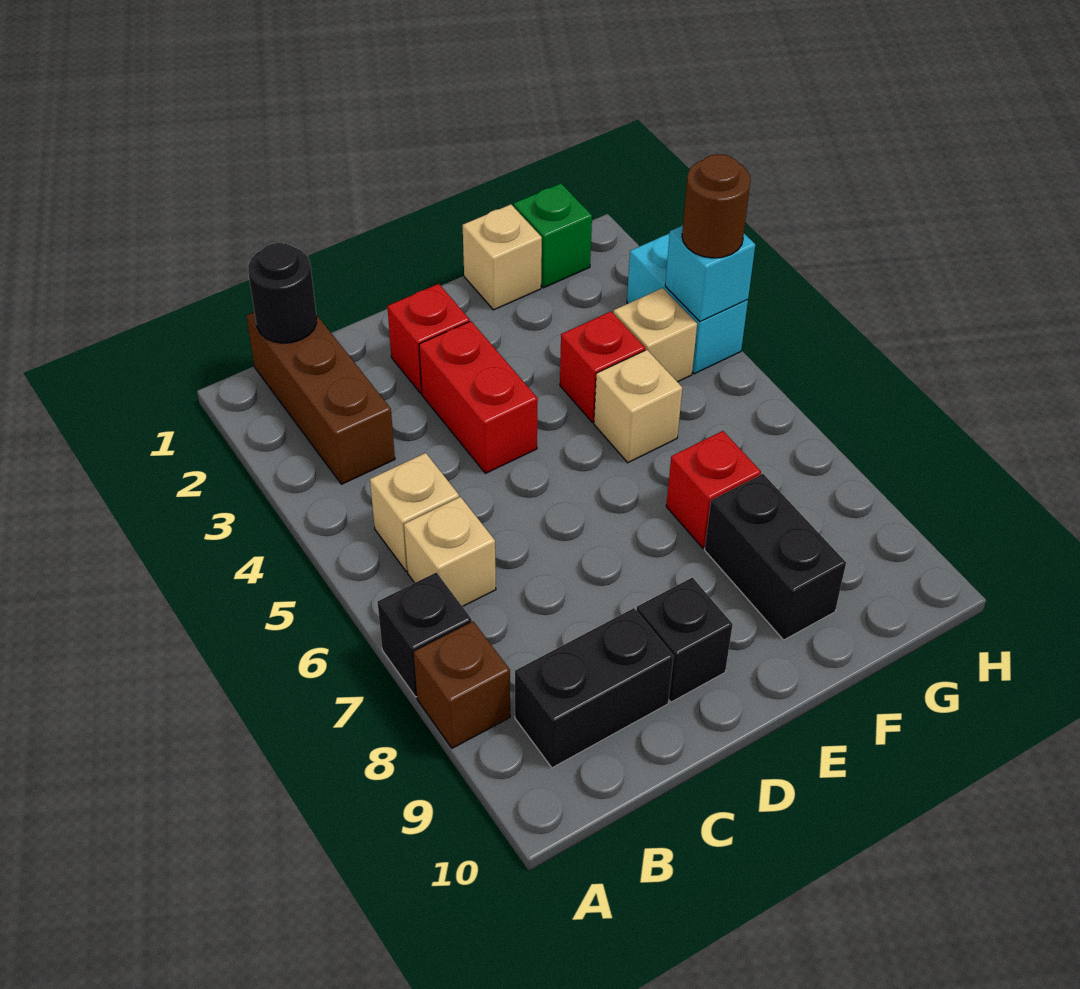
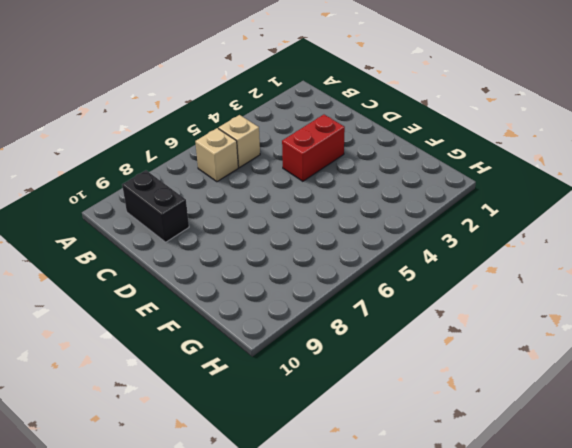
none -> black 1x1 brick [378,572,472,697]
none -> brown 1x1 brick [414,621,510,748]
none -> brown 1x3 brick [246,312,395,484]

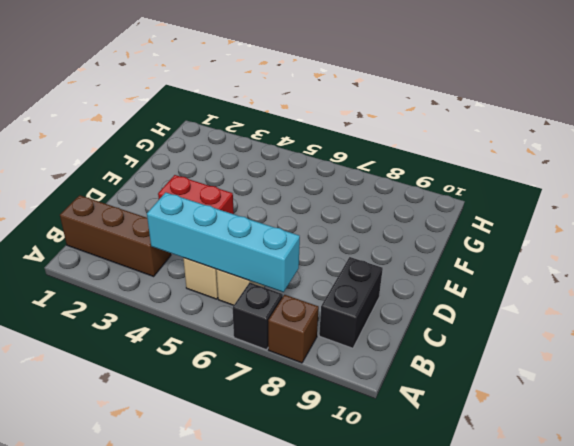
cyan 1x4 brick [147,192,300,292] -> none
none -> red 1x1 brick [387,284,470,393]
none -> black 1x1 brick [636,577,733,702]
none -> tan 1x1 brick [463,204,542,310]

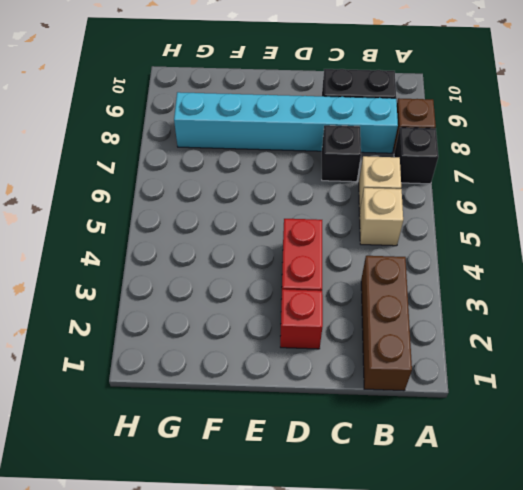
cyan 1x6 brick [174,92,398,153] -> black 1x2 brick [705,474,846,640]
black 1x1 brick [322,125,361,182] -> black 1x1 brick moved to [636,577,733,702]
none -> tan 1x1 brick [463,204,542,310]
none -> red 1x1 brick [560,312,645,422]
none -> tan 1x1 brick [594,350,682,463]

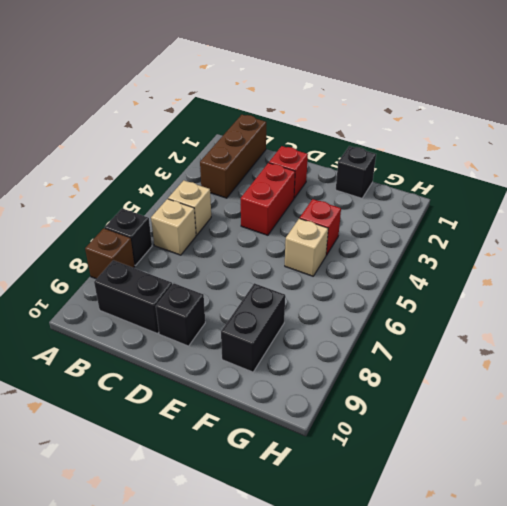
black 1x1 brick [336,146,376,198] -> tan 1x1 brick [463,204,542,310]
none -> red 1x1 brick [666,431,761,548]
none -> green 1x1 brick [514,184,592,288]
none -> tan 1x1 brick [614,288,697,382]

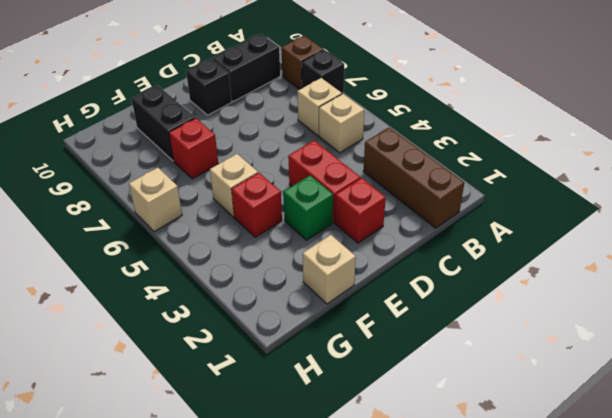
green 1x1 brick [283,175,333,240] -> green 1x1 brick moved to [514,184,592,288]
tan 1x1 brick [129,168,182,232] -> tan 1x1 brick moved to [614,288,697,382]
none -> cyan 1x2 brick [627,233,748,374]
none -> black 1x1 round brick [248,243,317,343]
none -> cyan 1x1 brick [665,225,755,321]

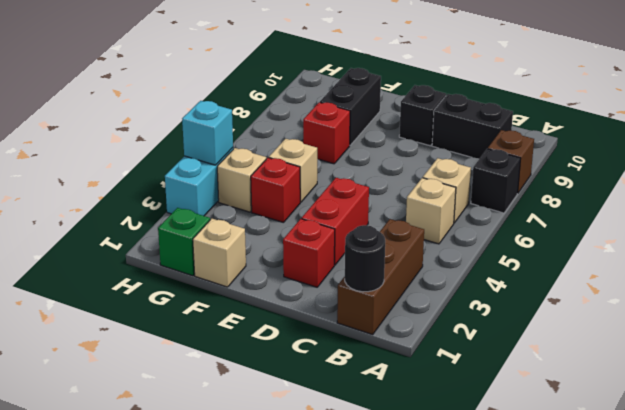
none -> brown 1x1 round brick [682,154,751,258]

